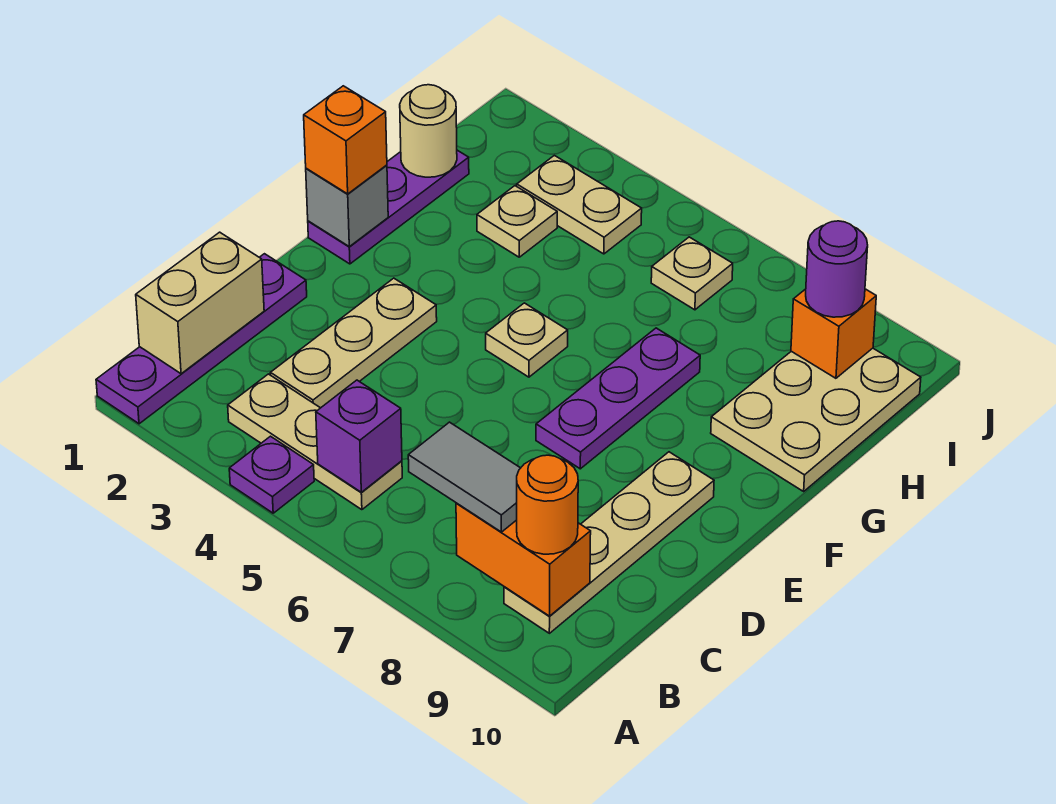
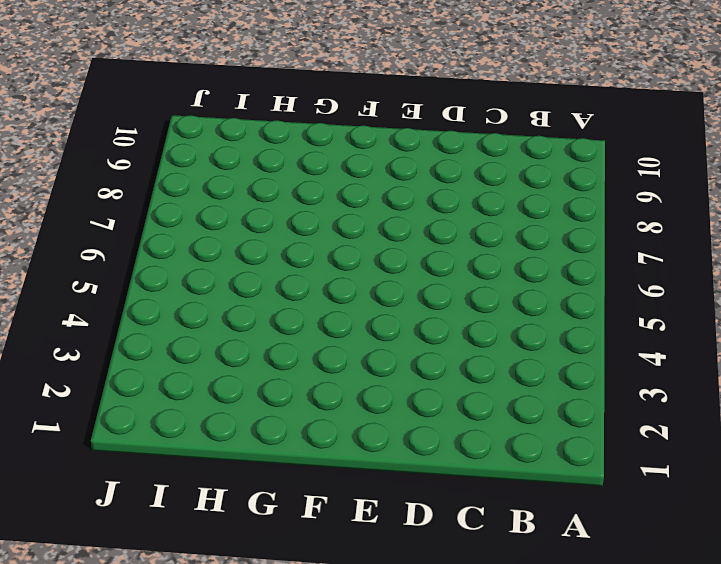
none -> purple 1x4 plate [96,254,307,424]
none -> purple 1x1 plate [229,436,314,513]
none -> tan 1x3 plate [228,374,402,510]

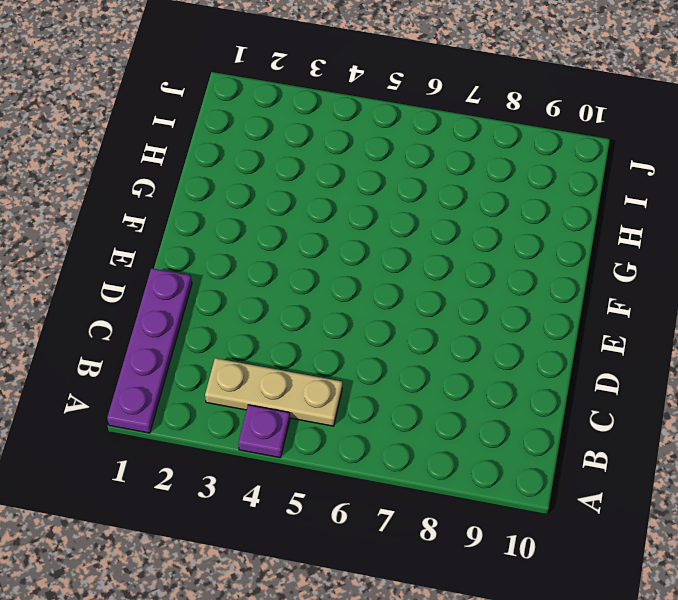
none -> tan 1x4 plate [504,452,714,633]
none -> tan 1x3 plate [270,278,437,408]
none -> purple 1x3 plate [536,328,700,469]

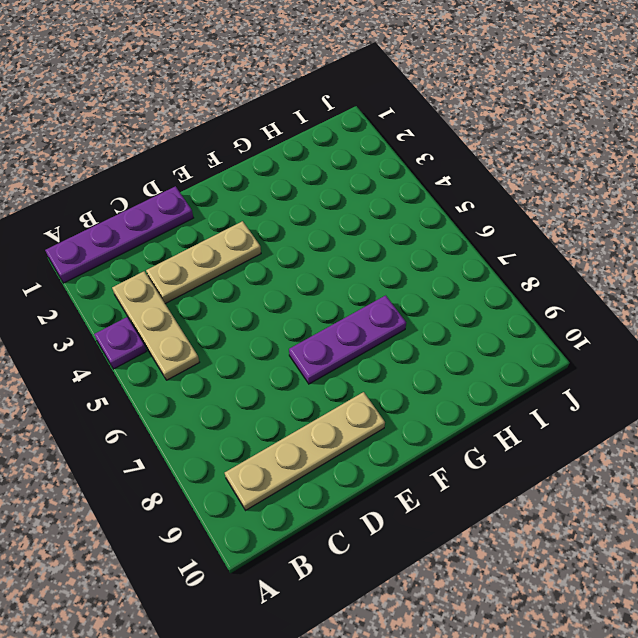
none -> purple 1x3 plate [308,150,469,264]
none -> tan 1x1 plate [486,303,568,377]
none -> tan 2x3 plate [711,348,921,491]

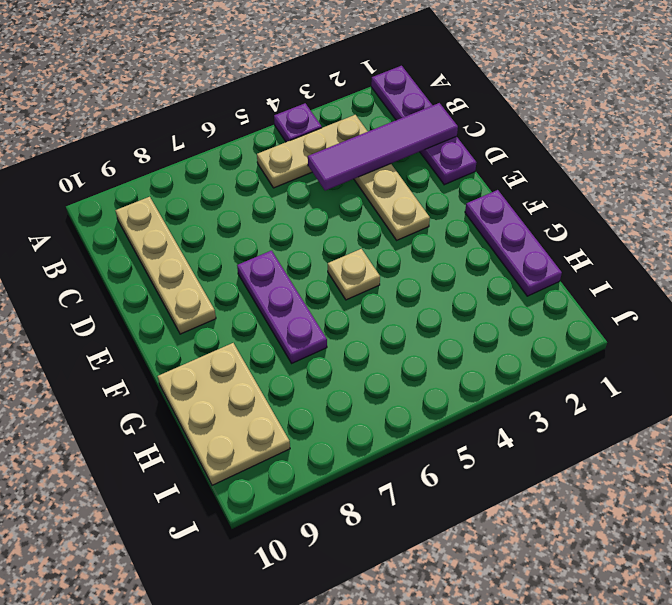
purple 1x4 tile [308,103,458,191] -> tan 1x2 brick [136,232,264,374]
none -> tan 1x1 plate [477,186,557,257]
none -> tan 1x2 plate [517,155,642,254]
none -> tan 1x1 plate [651,237,733,310]

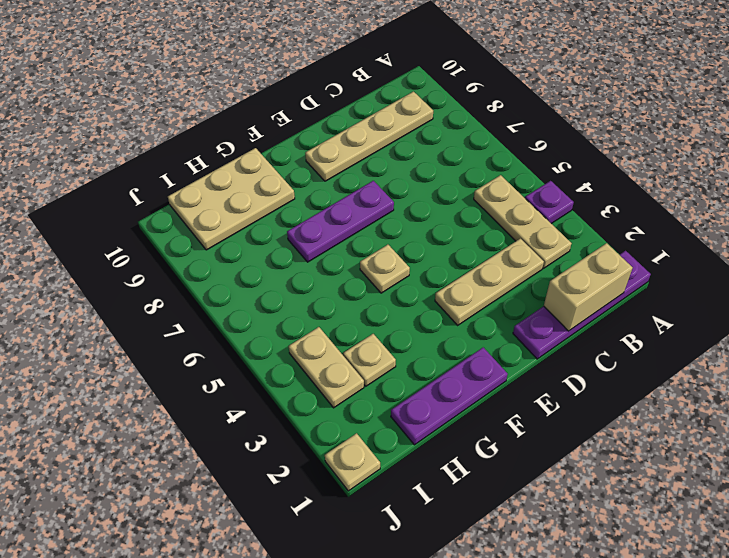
tan 1x1 plate [325,433,380,491] -> tan 1x1 plate moved to [651,237,733,310]
none -> purple 1x1 brick [316,380,402,492]
none -> orange 1x2 brick [456,503,591,616]
none -> grey 1x1 brick [306,165,388,247]

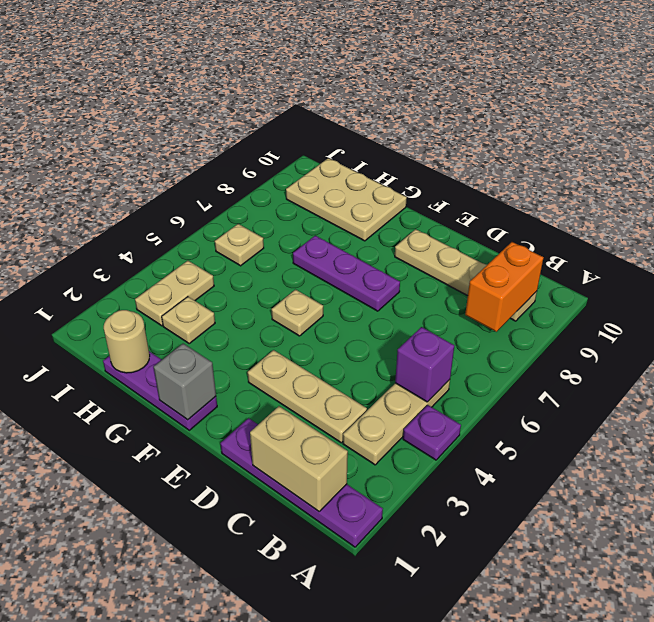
none -> orange 1x1 brick [791,289,876,378]
none -> grey 1x2 tile [408,422,520,532]
none -> orange 1x1 round brick [517,455,578,554]

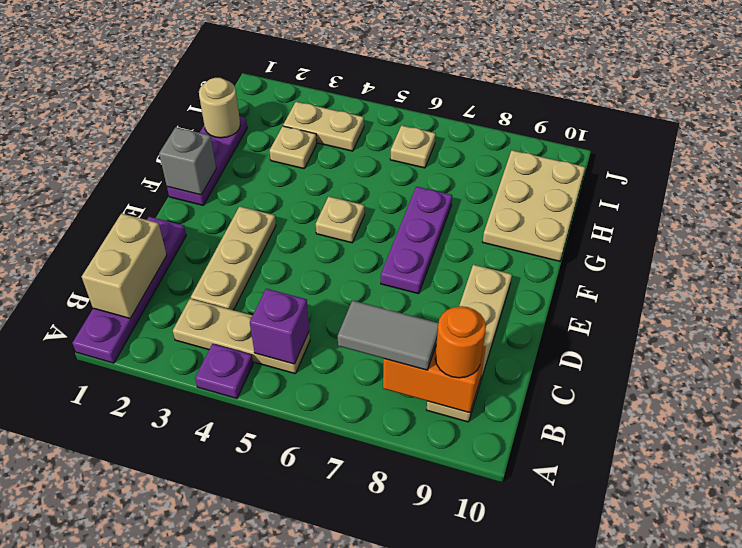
none -> orange 1x1 brick [791,289,876,378]
none -> orange 1x1 brick [304,86,387,194]
none -> purple 1x1 round brick [806,221,868,317]

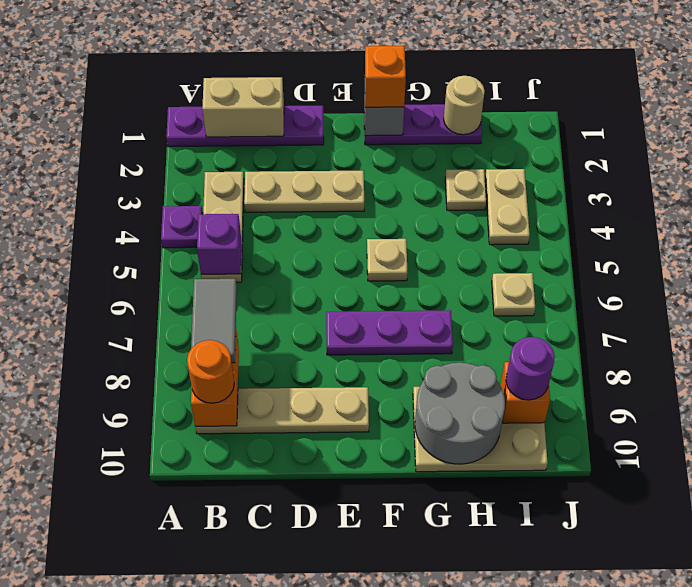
grey 2x2 round brick [415,363,505,464] -> none

